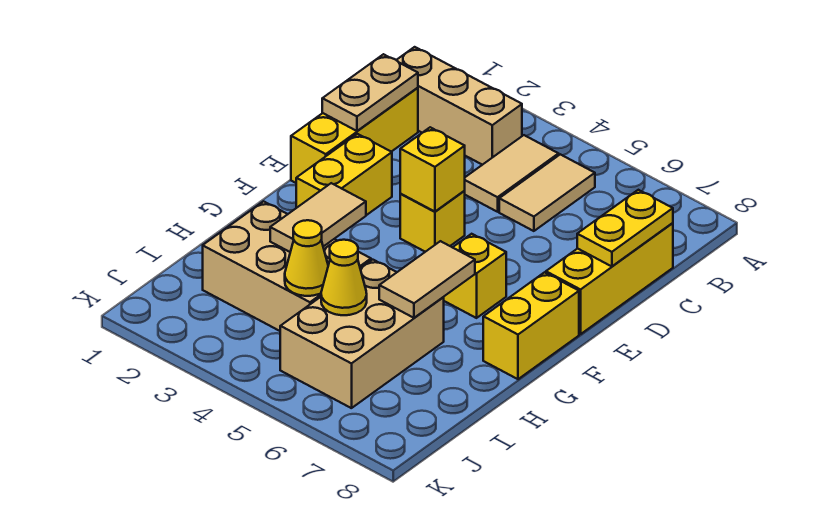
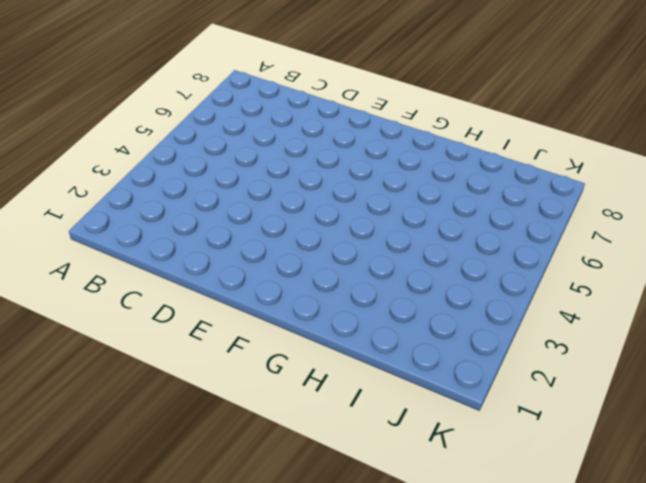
none -> tan 1x3 brick [397,47,522,165]
none -> tan 1x2 tile [465,135,559,212]
none -> tan 1x2 tile [499,154,595,231]

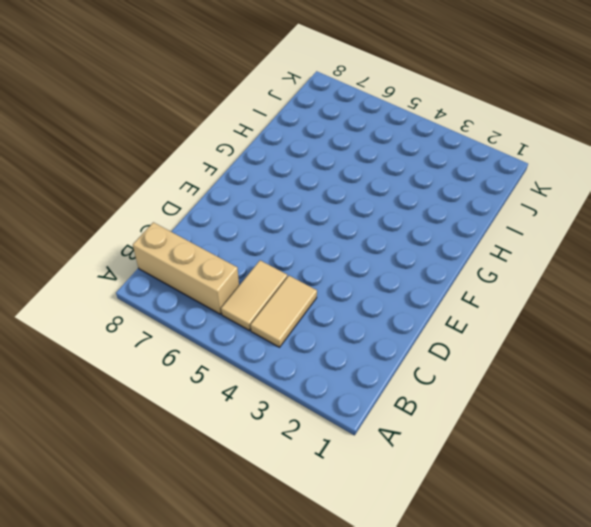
tan 1x3 brick [133,222,239,314] -> tan 1x3 brick moved to [397,47,522,165]
none -> yellow 1x3 brick [291,88,418,183]
none -> yellow 1x3 brick [546,223,673,334]
none -> yellow 1x2 brick [296,134,392,215]

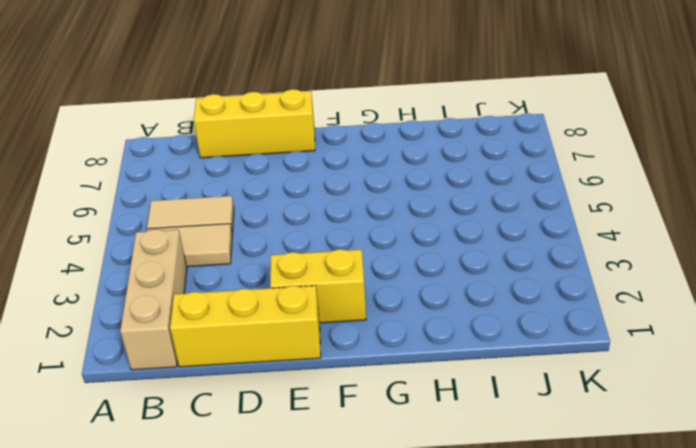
none -> yellow 1x1 brick [400,191,465,252]
none -> yellow 1x1 brick [444,234,506,318]
none -> yellow 1x2 brick [483,273,579,379]

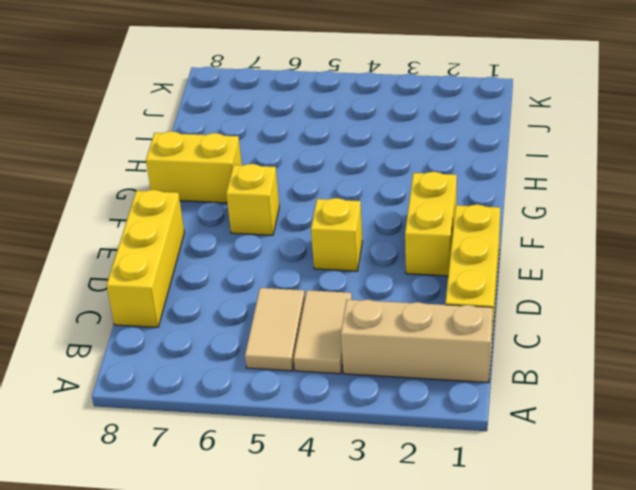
yellow 1x2 brick [146,131,242,203] -> yellow 1x2 brick turned to [483,273,579,379]
none -> tan 2x3 brick [203,201,371,331]
none -> tan 2x3 brick [280,260,444,408]
none -> tan 1x2 plate [322,54,418,131]

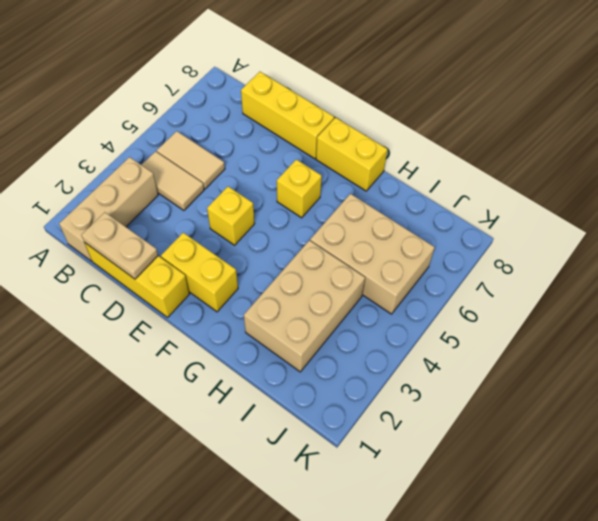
none -> yellow 1x2 plate [577,190,673,266]
none -> yellow 1x1 brick [400,127,465,212]
none -> tan 1x2 tile [270,183,366,252]

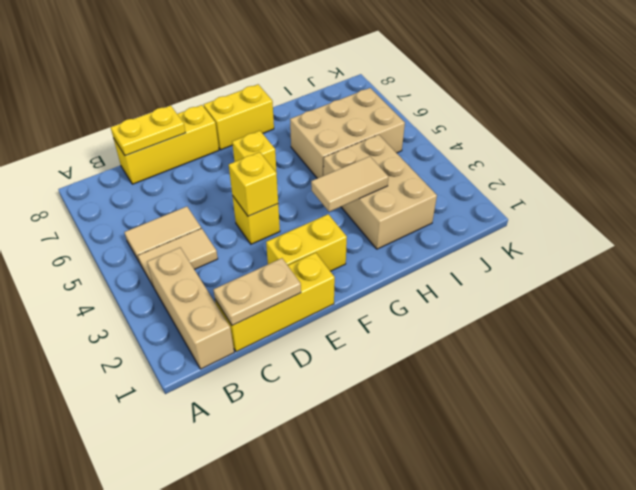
none -> tan 1x2 tile [379,241,475,318]
none -> yellow 1x1 cone [285,220,328,296]
none -> yellow 1x1 cone [321,240,367,315]

